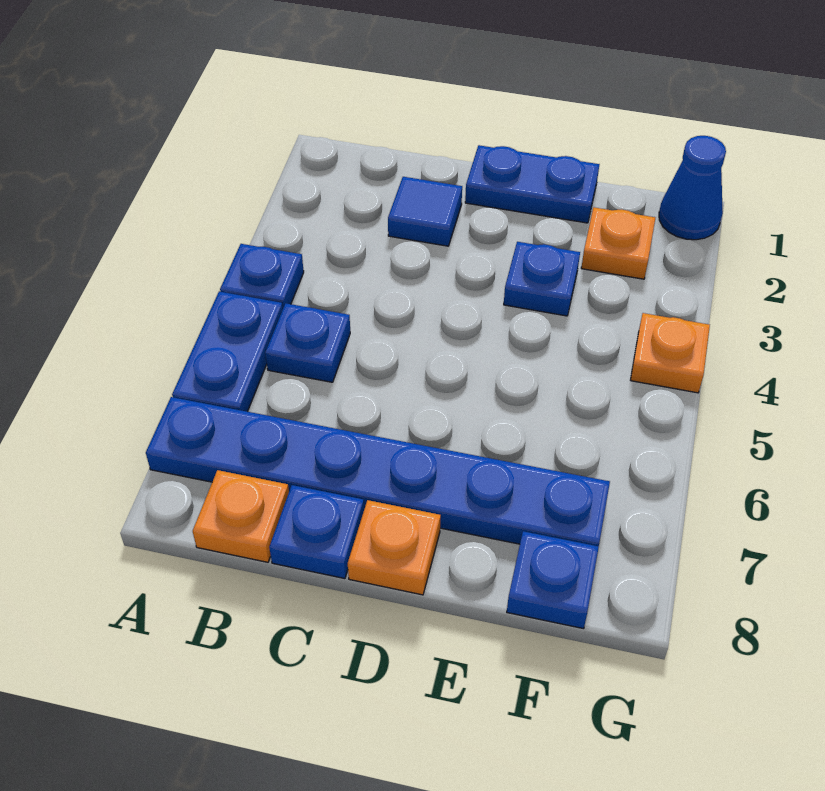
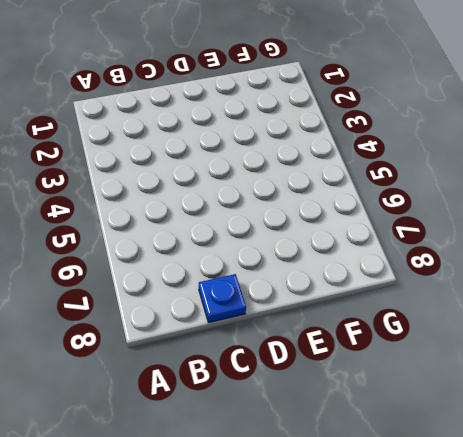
none -> blue 1x1 plate [220,244,304,308]
none -> blue 1x2 plate [172,291,283,412]
none -> blue 1x6 plate [146,397,610,546]

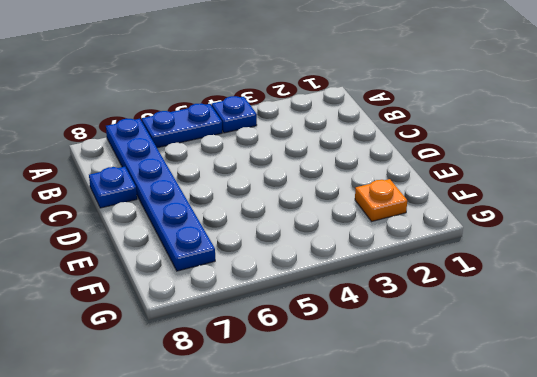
none -> blue 1x1 plate [265,303,350,382]
none -> orange 1x1 plate [193,470,289,562]
none -> blue 1x1 tile [388,177,462,246]

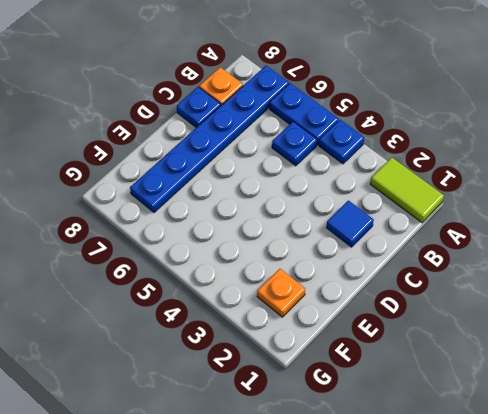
lime 1x2 tile [370,158,444,223] -> none
none -> blue 1x2 plate [465,145,600,223]
none -> orange 1x1 plate [348,500,441,595]
none -> blue 1x1 plate [504,242,580,316]

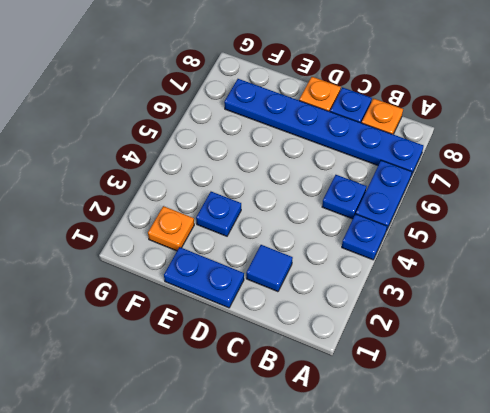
none -> blue 1x1 plate [507,531,599,629]
none -> blue 1x1 cone [659,136,726,240]
none -> orange 1x1 plate [631,313,710,393]

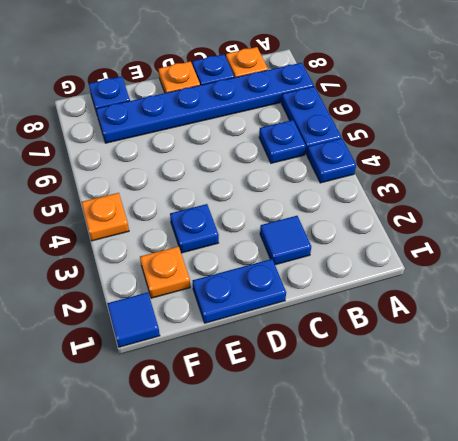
blue 1x1 tile [107,292,160,347] -> blue 1x1 cone [659,136,726,240]

